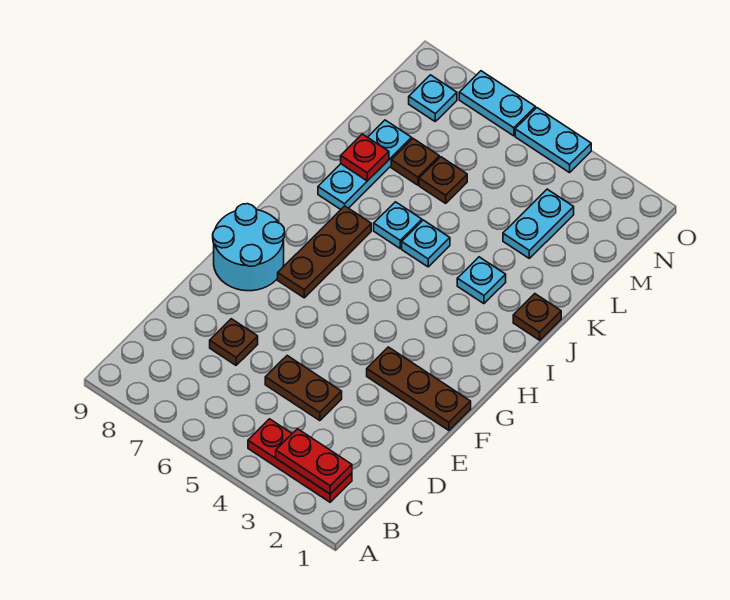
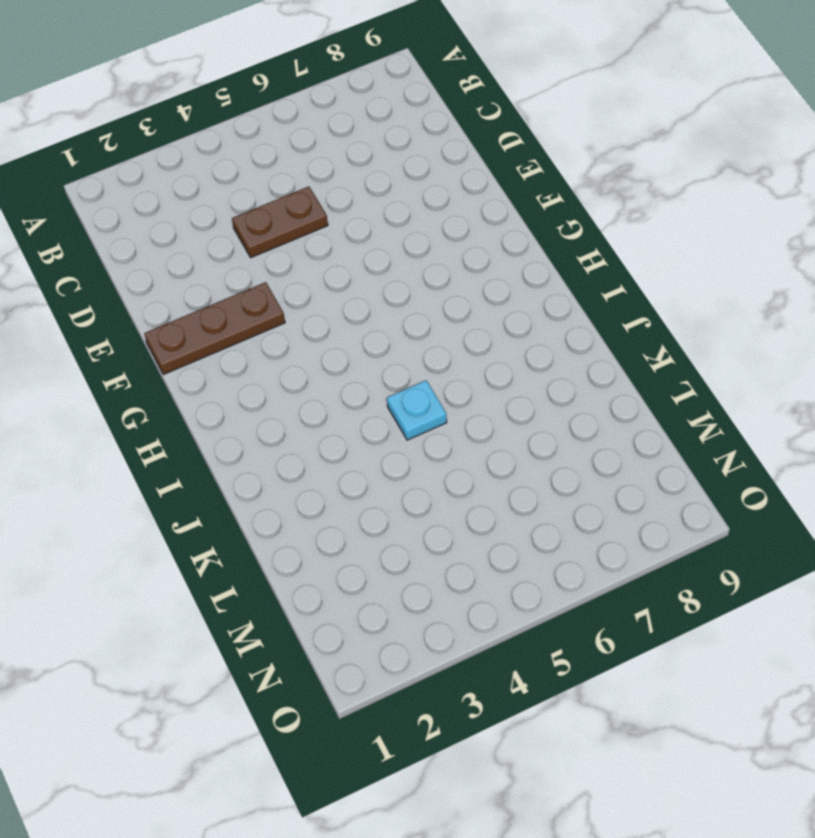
none -> red 1x3 plate [248,419,352,502]
none -> brown 1x1 plate [210,319,258,365]
none -> cyan 2x2 round brick [213,204,285,291]

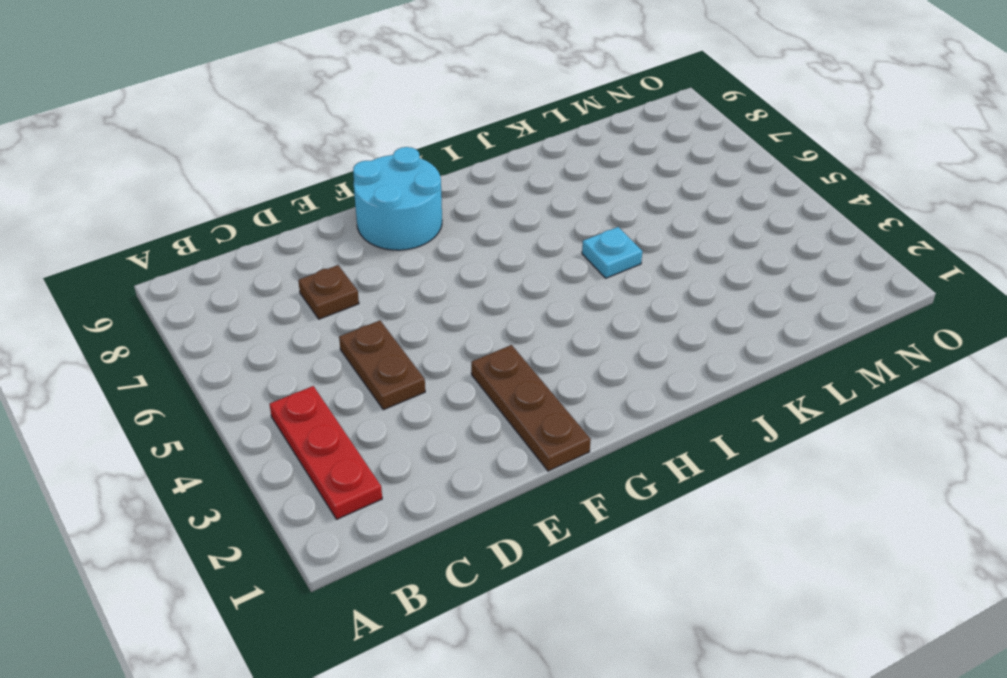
none -> brown 1x3 plate [278,206,371,298]
none -> brown 1x1 plate [513,294,561,340]
none -> cyan 1x1 plate [457,257,506,304]

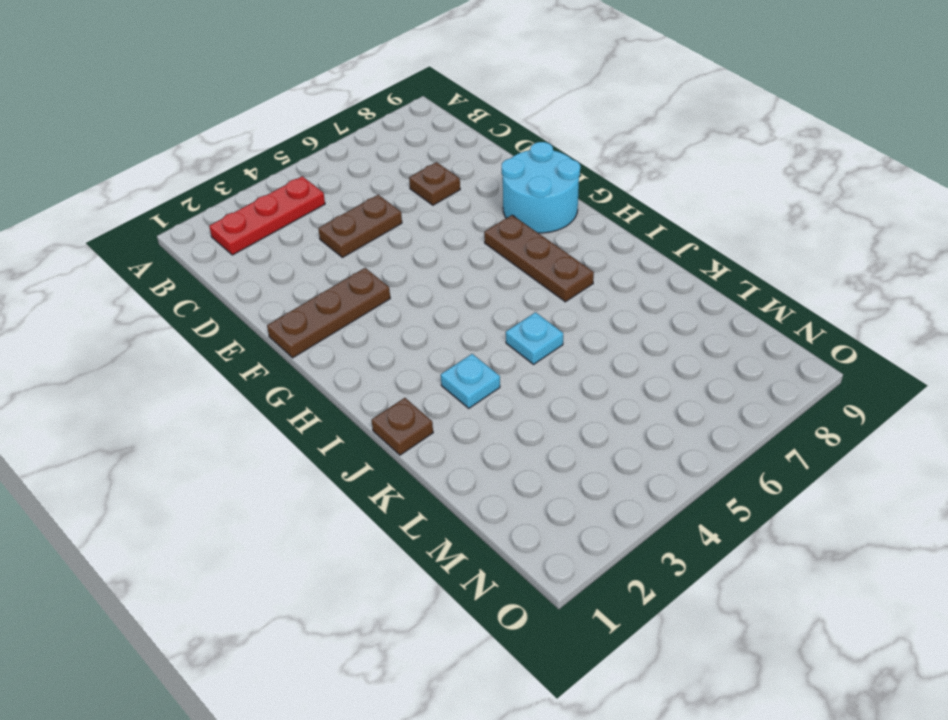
none -> cyan 1x1 plate [374,202,422,248]
none -> cyan 1x3 plate [318,120,412,209]
none -> cyan 1x2 plate [503,189,574,258]

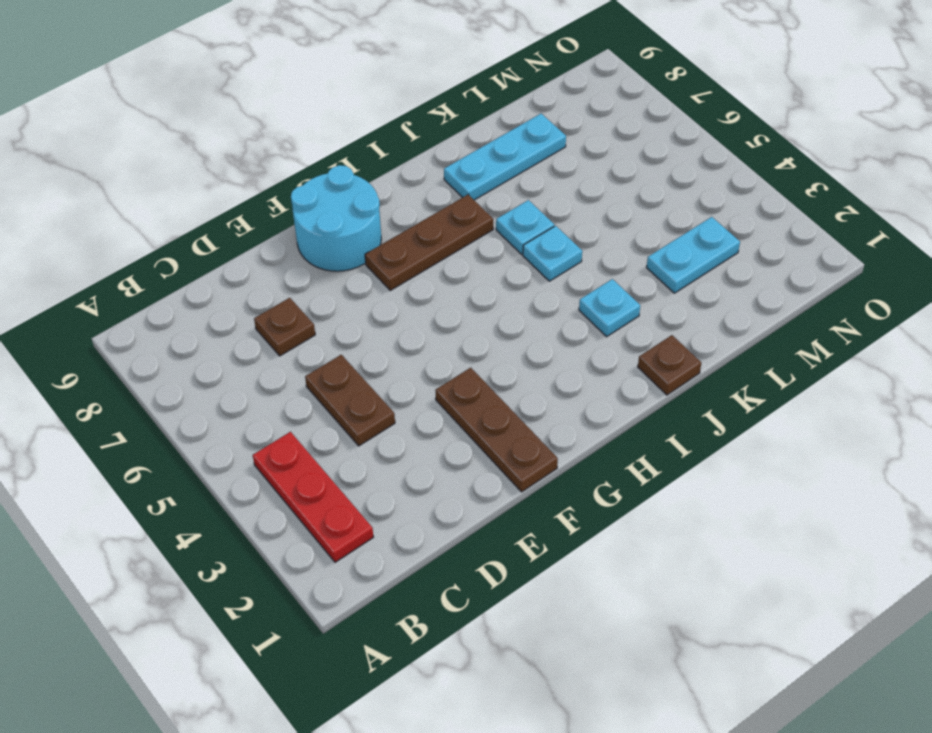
none -> brown 1x1 plate [419,157,467,203]
none -> brown 1x1 plate [391,139,439,185]
none -> cyan 1x1 plate [409,75,457,121]

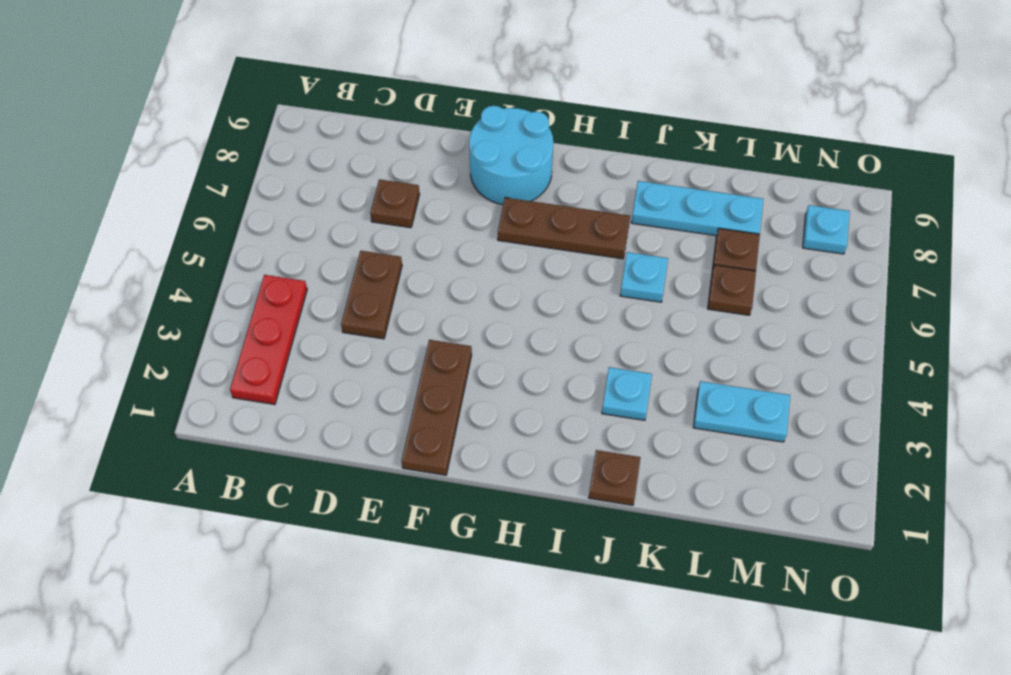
none -> cyan 1x1 plate [402,220,450,267]
none -> cyan 1x2 plate [515,108,591,173]
none -> cyan 1x2 plate [459,71,535,136]

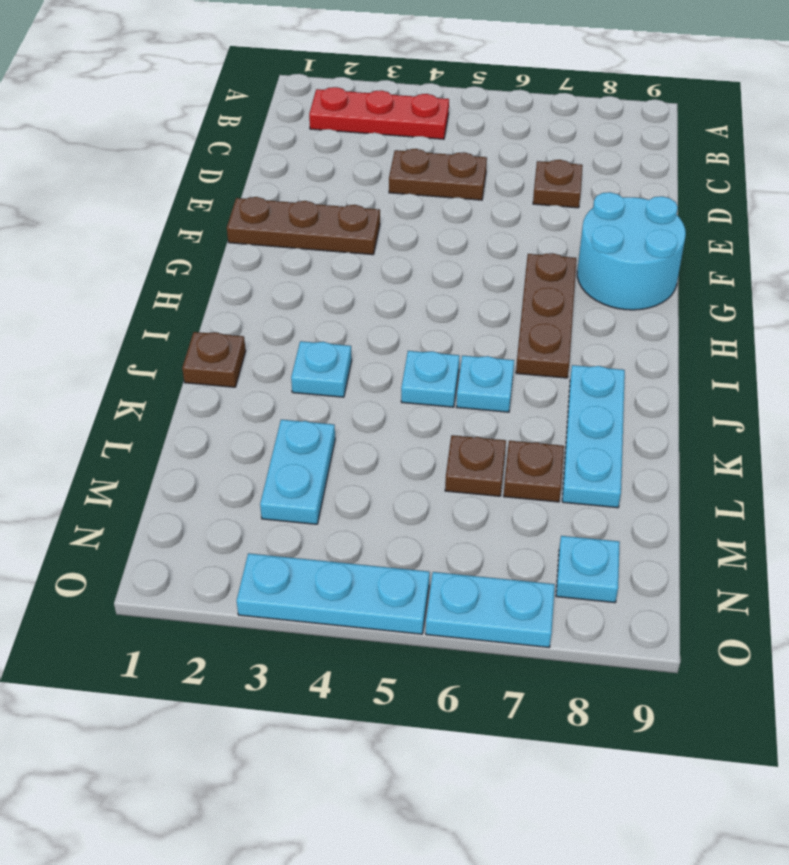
cyan 1x3 plate [237,553,430,634] -> cyan 1x2 plate [515,108,591,173]
none -> red 1x2 plate [276,429,352,494]
none -> red 1x1 plate [341,134,389,181]

